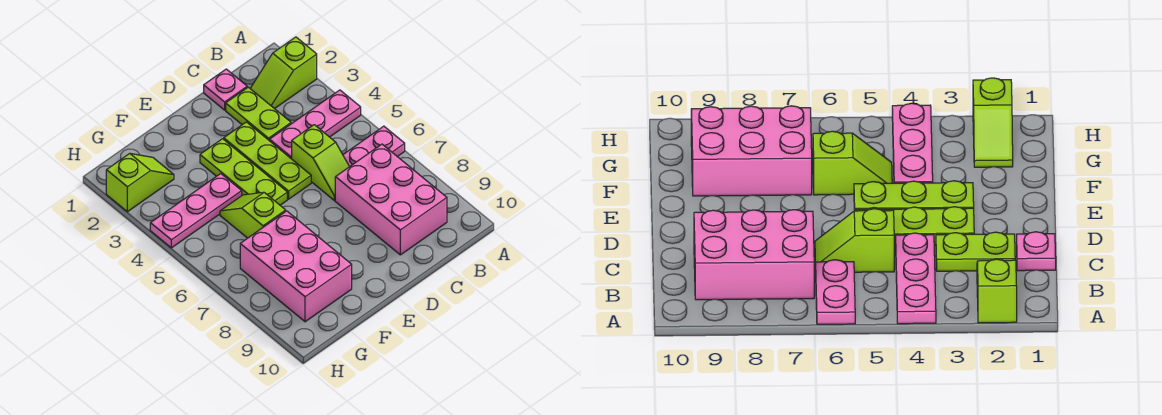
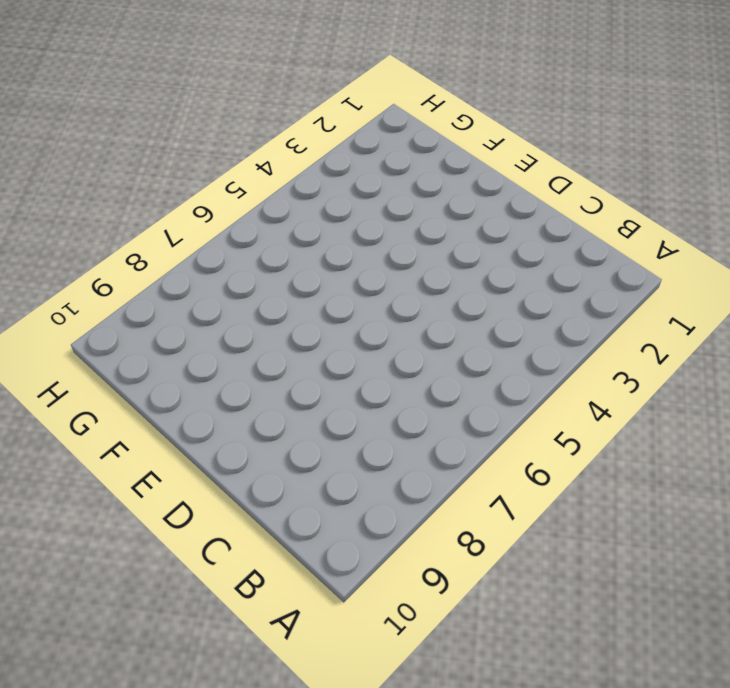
none -> lime 1x2 slope [250,37,317,109]
none -> pink 1x3 plate [270,90,361,159]
none -> pink 1x2 plate [343,126,405,167]

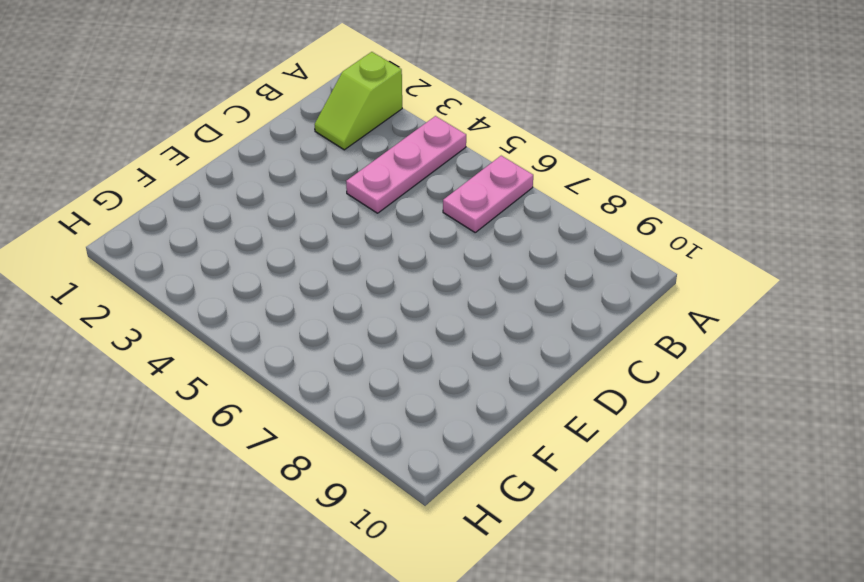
none -> pink 2x3 brick [335,144,447,255]
none -> pink 1x1 plate [204,69,247,110]
none -> lime 1x2 plate [226,87,291,141]

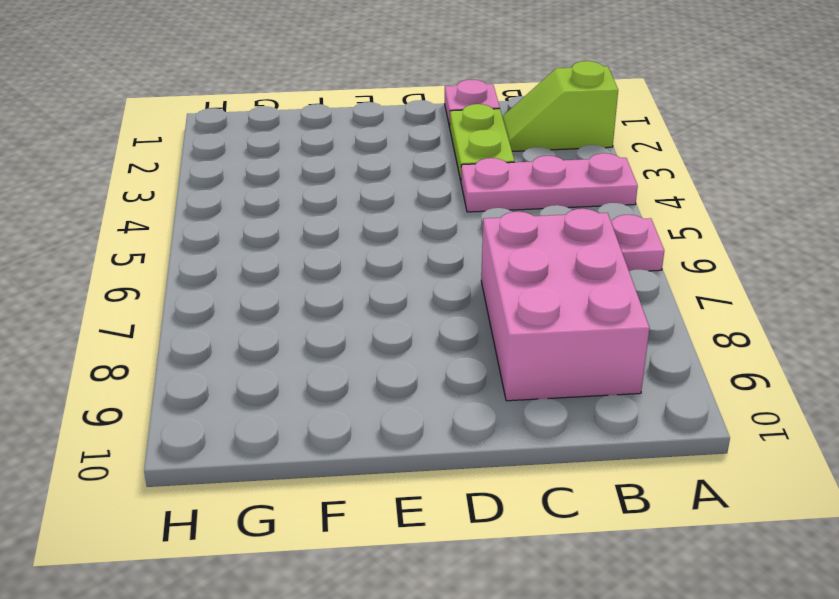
none -> lime 1x2 slope [292,125,349,201]
none -> lime 1x3 plate [224,122,311,199]
none -> lime 1x3 plate [200,139,287,205]

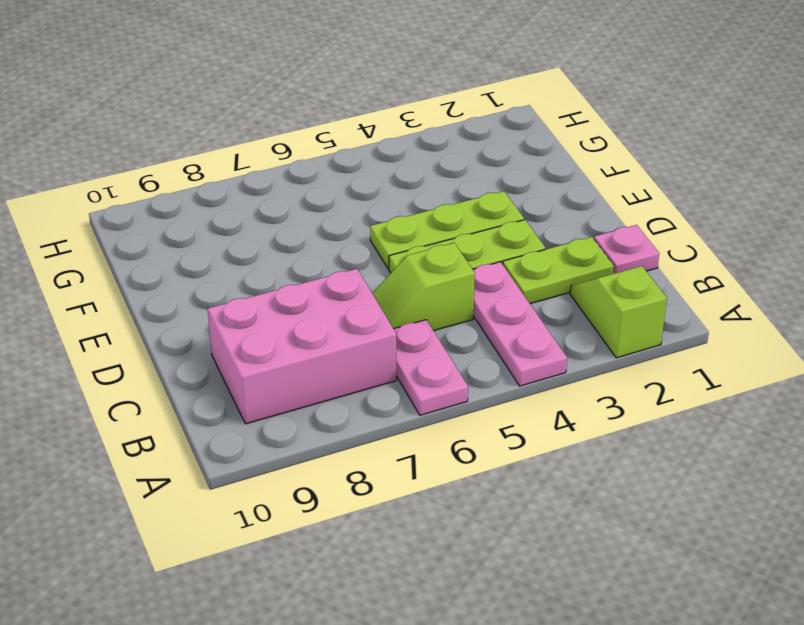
none -> pink 1x3 plate [150,174,242,248]
none -> lime 1x2 slope [220,192,286,238]
none -> pink 2x3 brick [240,211,352,322]

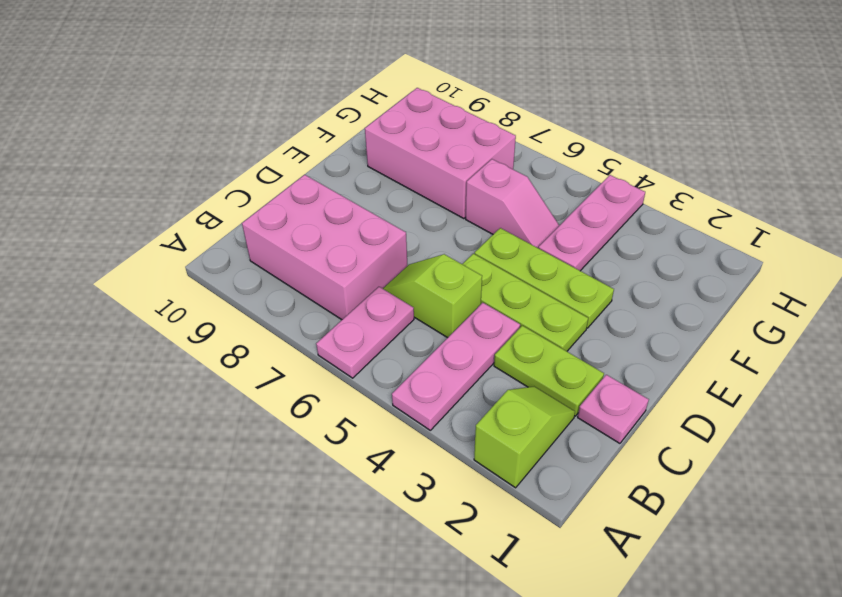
pink 1x2 slope [466,159,559,248] -> lime 1x2 slope [220,192,286,238]
none -> lime 1x2 slope [106,153,174,212]

